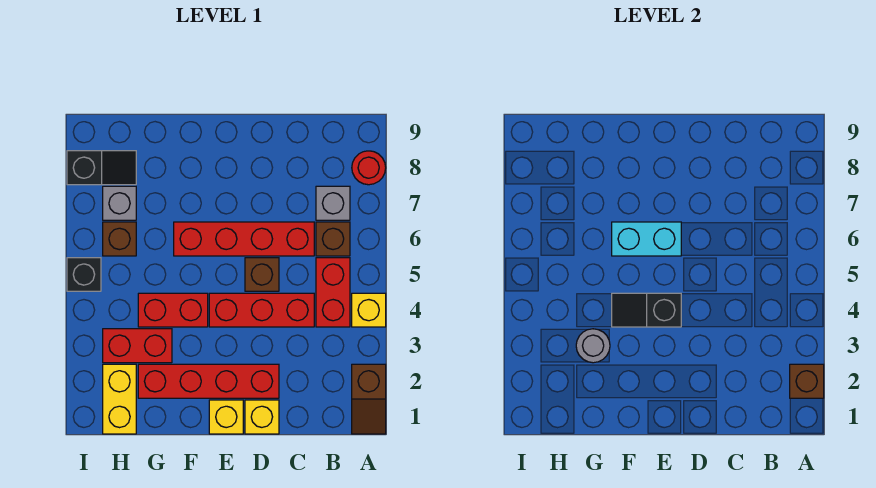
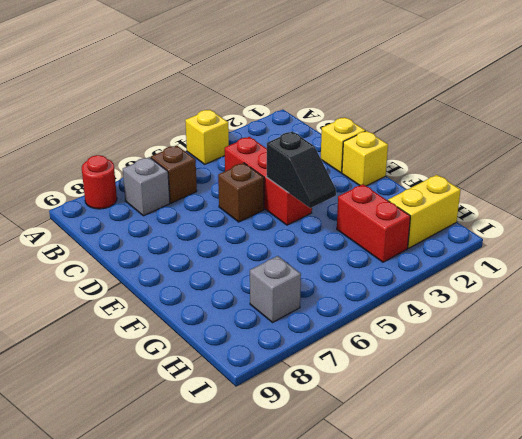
none -> brown 1x2 slope [352,364,386,434]
none -> red 1x2 brick [316,258,350,327]
none -> red 1x4 brick [174,222,314,256]

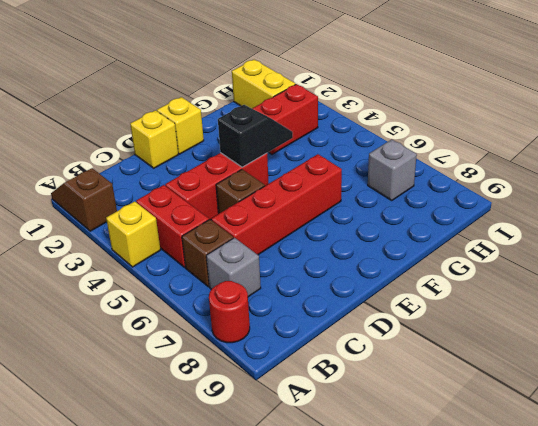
none -> red 1x4 brick [138,364,279,398]
none -> red 1x2 brick [138,293,208,327]
none -> brown 1x1 brick [103,222,136,256]

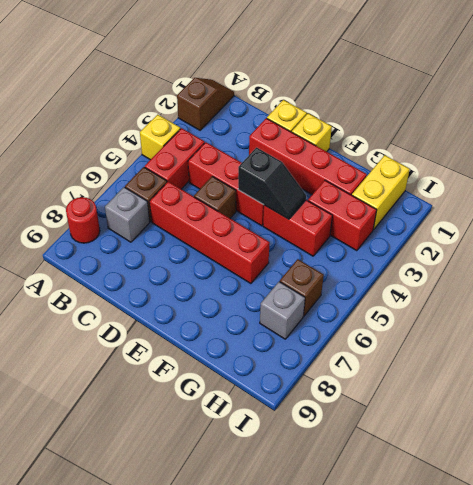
none -> black 1x2 slope [67,151,136,185]
none -> black 1x1 brick [67,258,101,291]
none -> brown 1x1 brick [790,364,824,398]

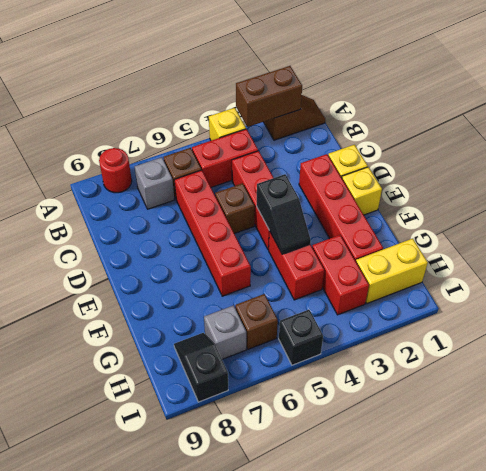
brown 1x2 brick [236,66,302,127] -> brown 1x1 brick [790,364,824,398]
none -> cyan 1x2 brick [612,222,681,256]
none -> grey 1x1 round brick [576,329,610,363]

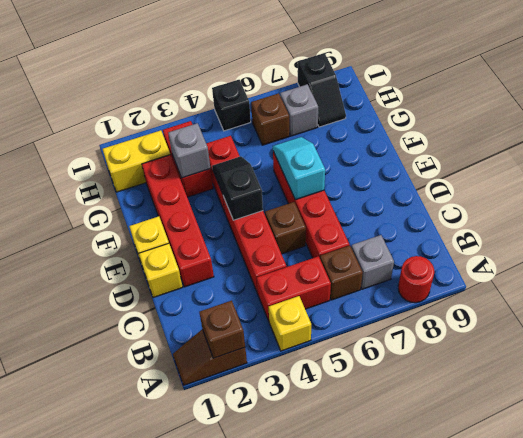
cyan 1x2 slope [273,137,325,200] -> cyan 1x2 brick [612,222,681,256]
grey 1x1 brick [168,123,211,178] -> grey 1x1 round brick [576,329,610,363]

